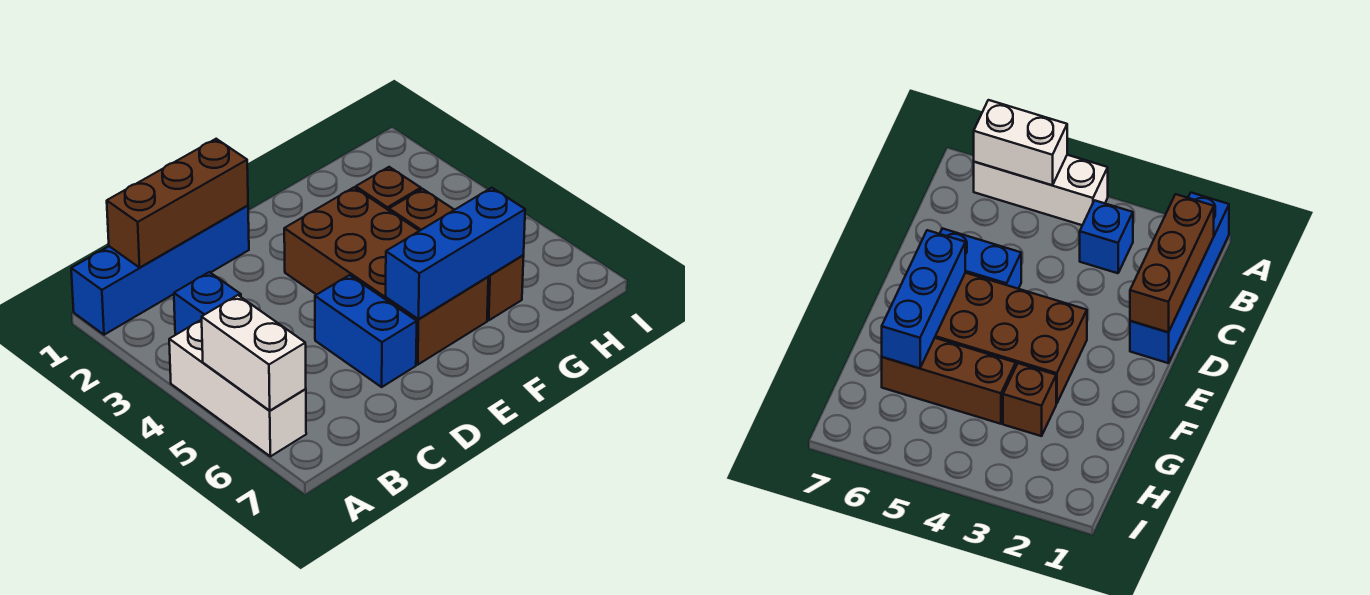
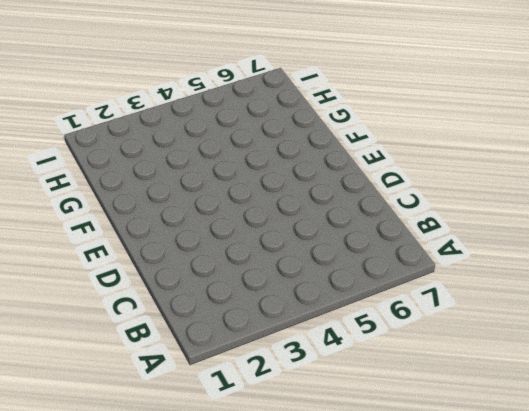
none -> blue 1x4 brick [71,205,249,335]
none -> white 1x3 brick [169,320,306,456]

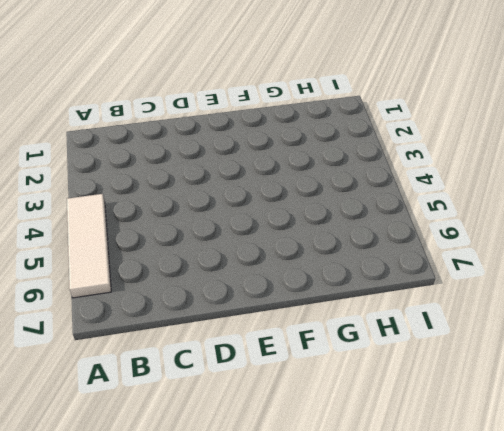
white 1x3 tile [67,194,111,298] -> white 1x3 brick [169,320,306,456]
none -> blue 1x4 brick [71,205,249,335]
none -> blue 1x1 brick [174,272,241,335]

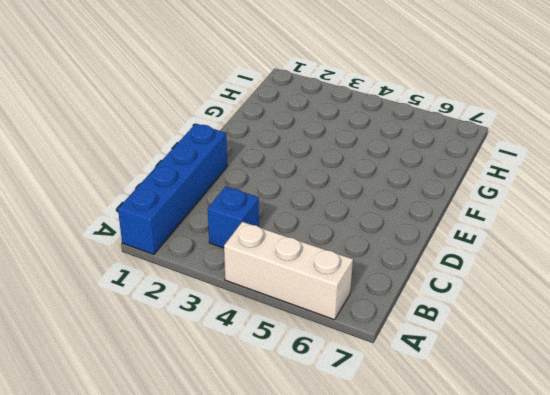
none -> blue 1x2 brick [315,275,417,387]
none -> brown 2x4 brick [284,188,488,365]

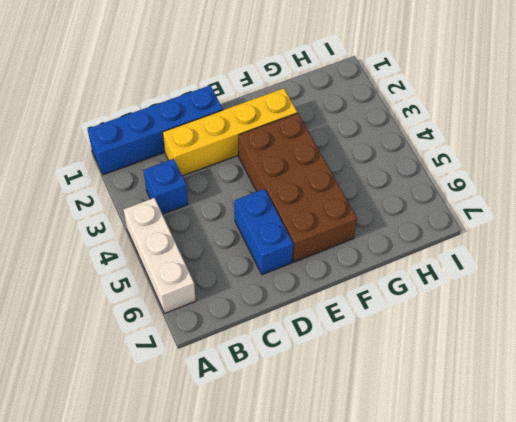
yellow 1x4 brick [163,88,297,176] -> none
none -> brown 1x1 brick [356,167,421,210]
none -> brown 1x3 brick [389,189,524,320]

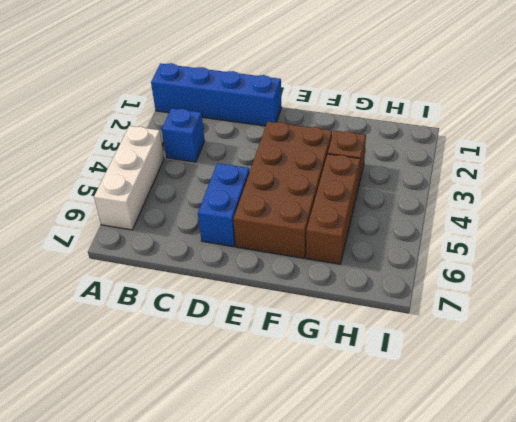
none -> white 1x2 brick [202,295,306,411]
none -> brown 1x3 brick [107,139,248,268]

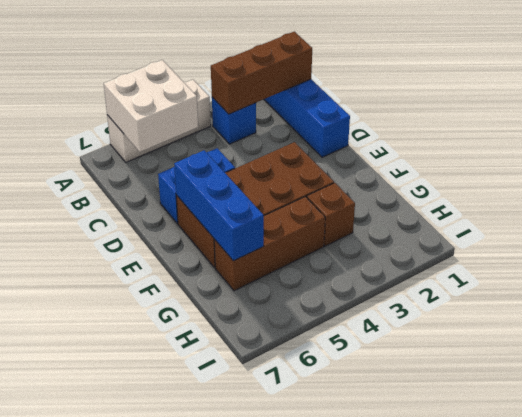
white 2x2 brick [104,60,198,152] -> white 1x2 brick [202,295,306,411]
brown 1x3 brick [211,32,312,114] -> brown 1x3 brick turned to [107,139,248,268]

